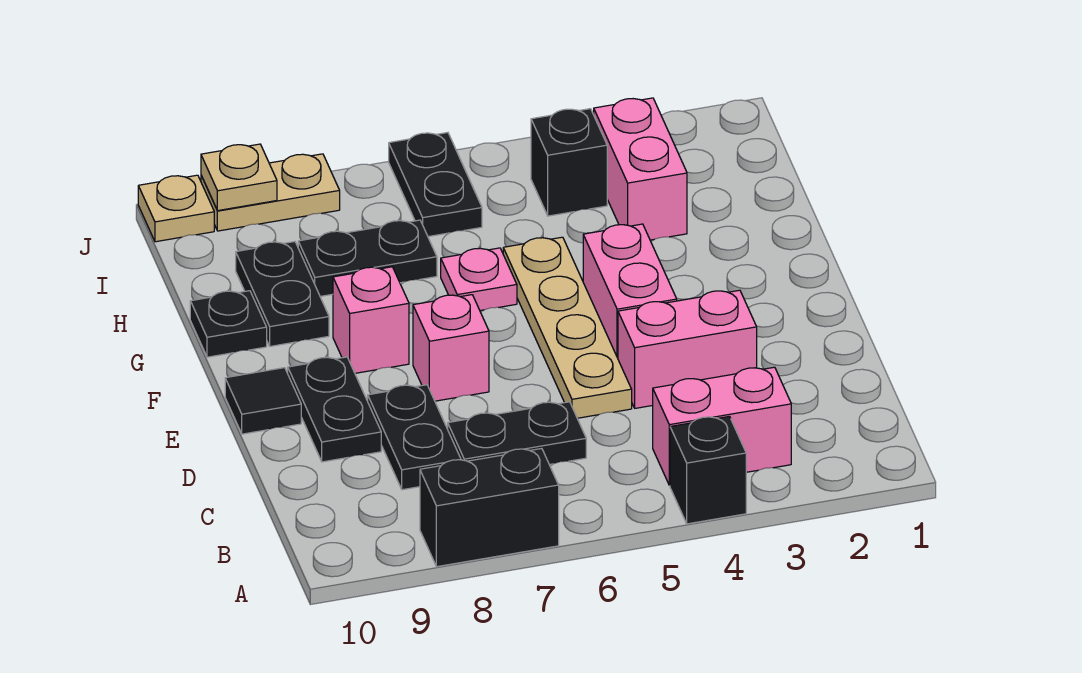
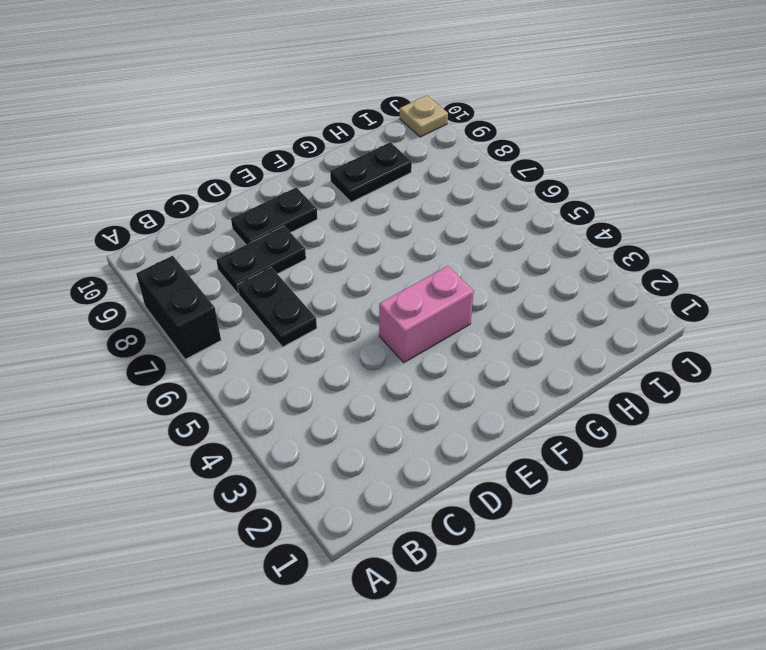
none -> black 1x1 brick [670,416,746,524]
none -> pink 1x2 brick [653,367,791,485]
none -> pink 1x2 brick [618,290,757,408]

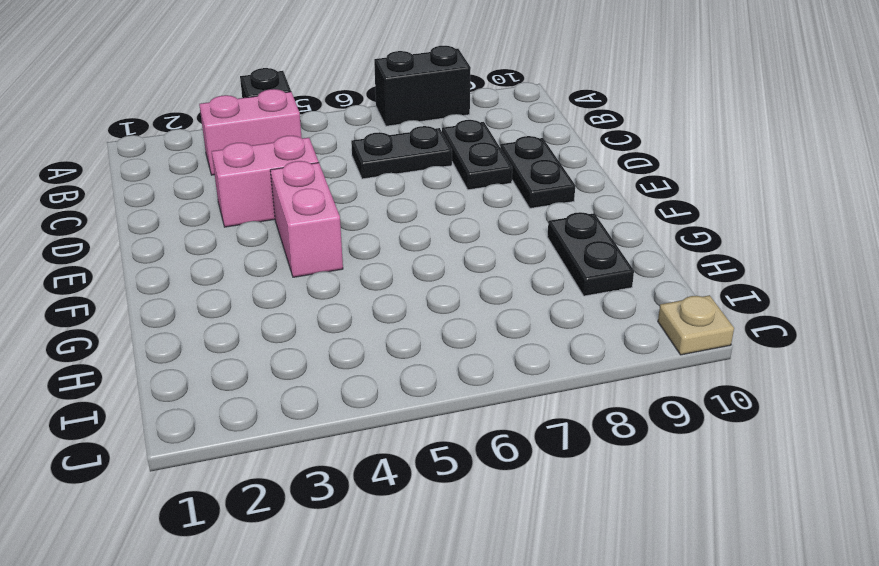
none -> tan 1x4 plate [503,237,632,418]
none -> pink 1x1 brick [413,295,489,401]
none -> black 1x1 tile [225,368,301,434]

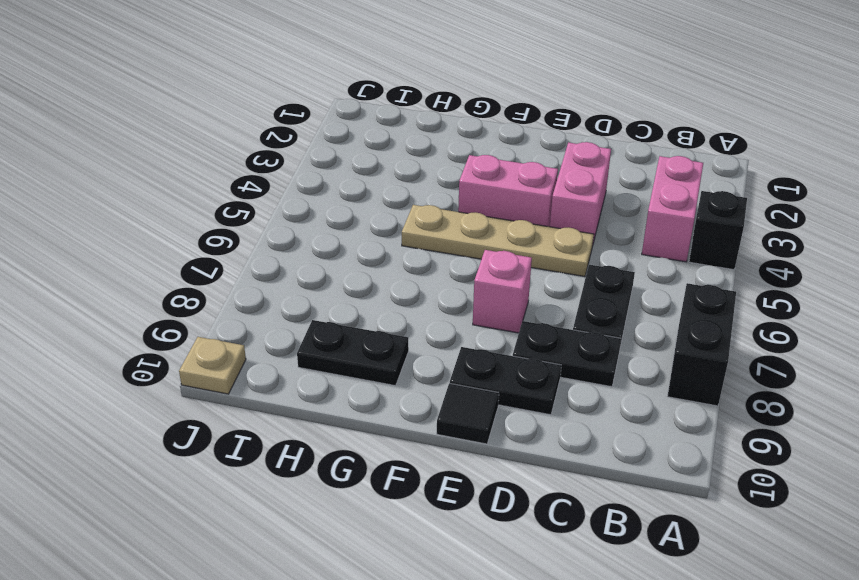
none -> pink 1x1 brick [333,267,409,373]
none -> pink 1x1 plate [441,248,517,311]
none -> black 1x1 plate [190,291,267,357]

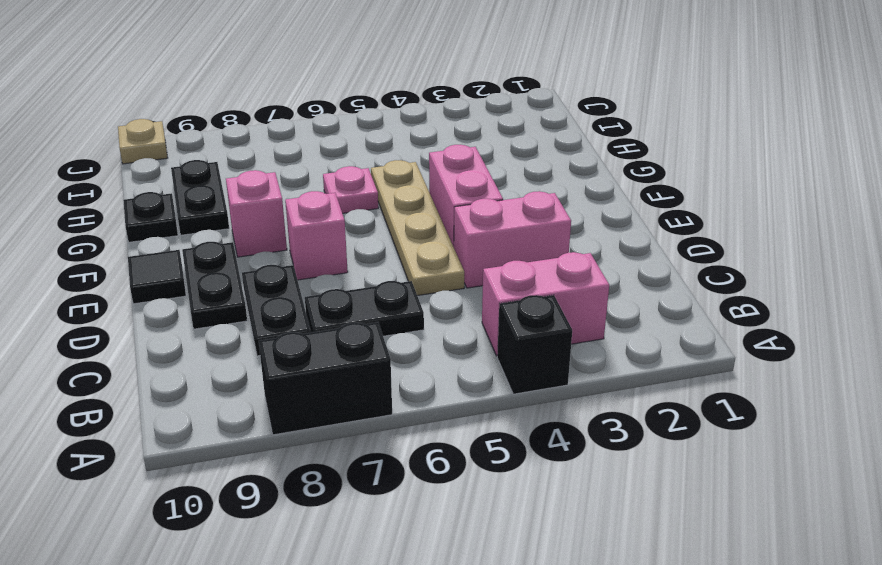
none -> pink 1x2 brick [594,98,687,240]
none -> black 1x2 plate [298,220,437,296]
none -> black 1x1 brick [531,109,607,216]

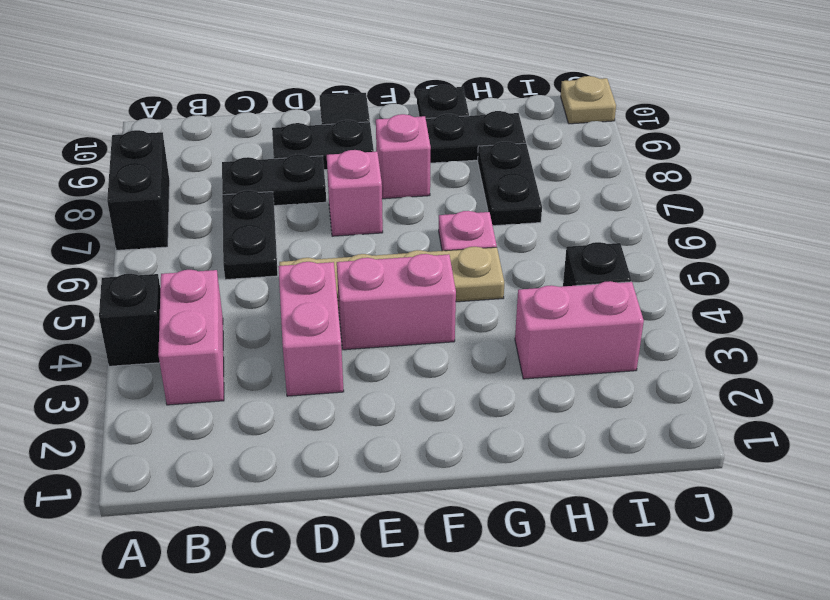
none -> black 1x2 plate [389,133,482,237]
none -> tan 1x2 plate [201,154,340,231]
none -> tan 1x1 plate [201,144,277,211]

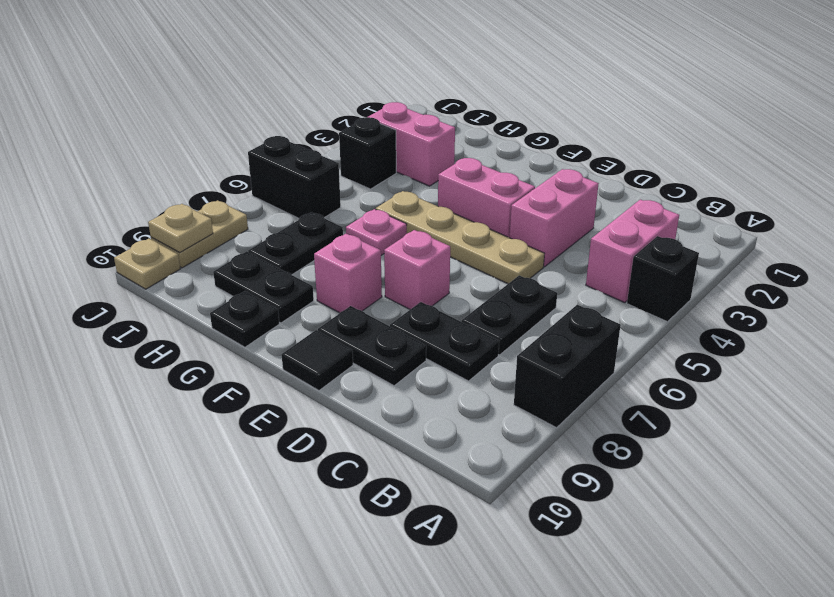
black 1x2 brick [248,136,341,218] -> black 1x2 plate [389,133,482,237]

